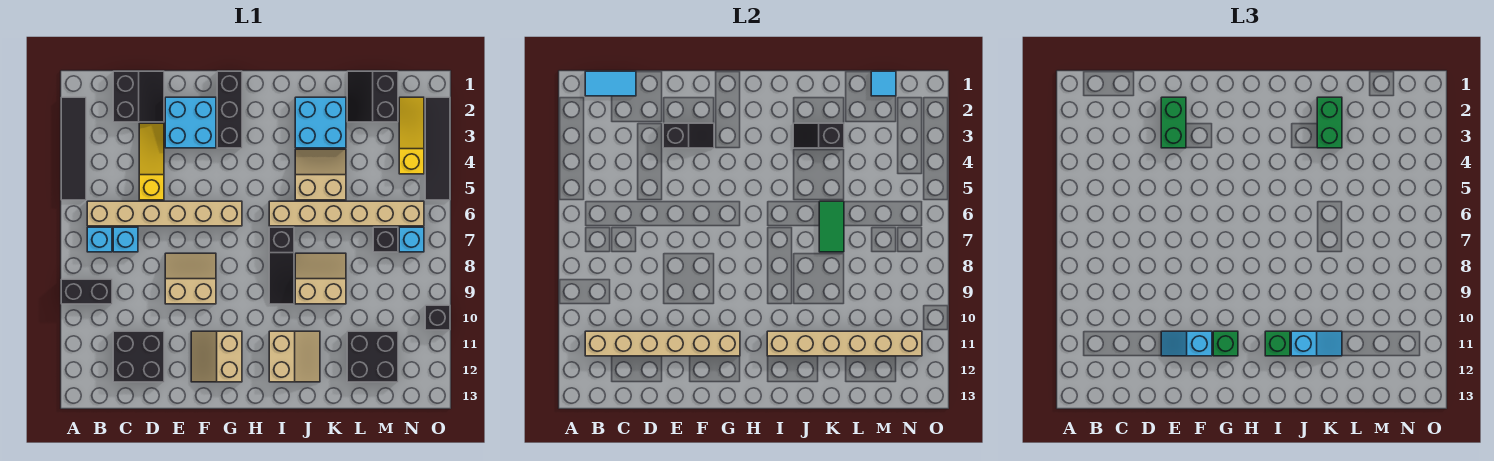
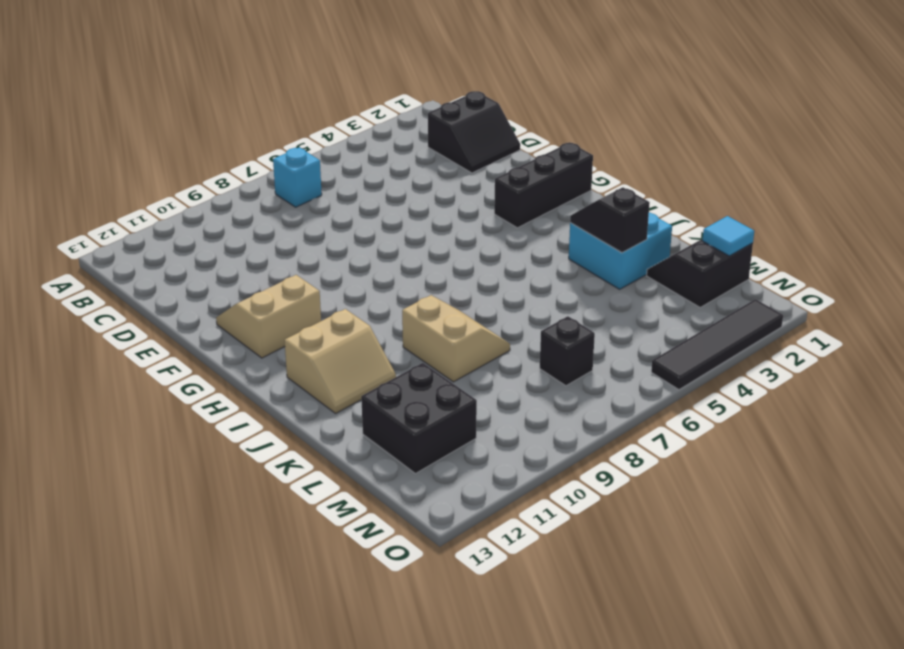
none -> black 1x4 tile [61,97,86,200]
none -> black 1x2 brick [61,279,112,304]
none -> tan 1x6 brick [87,201,242,226]
none -> cyan 1x1 brick [113,227,138,252]

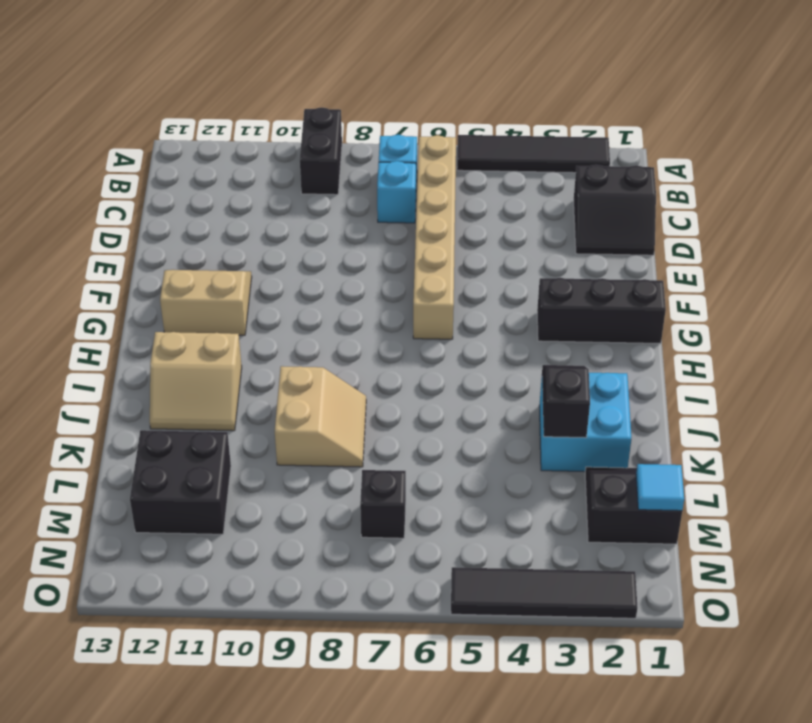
none -> black 2x2 brick [113,331,164,382]
none -> yellow 1x3 slope [139,123,164,200]
none -> cyan 2x2 brick [165,97,216,148]
none -> tan 2x2 slope [165,253,216,304]

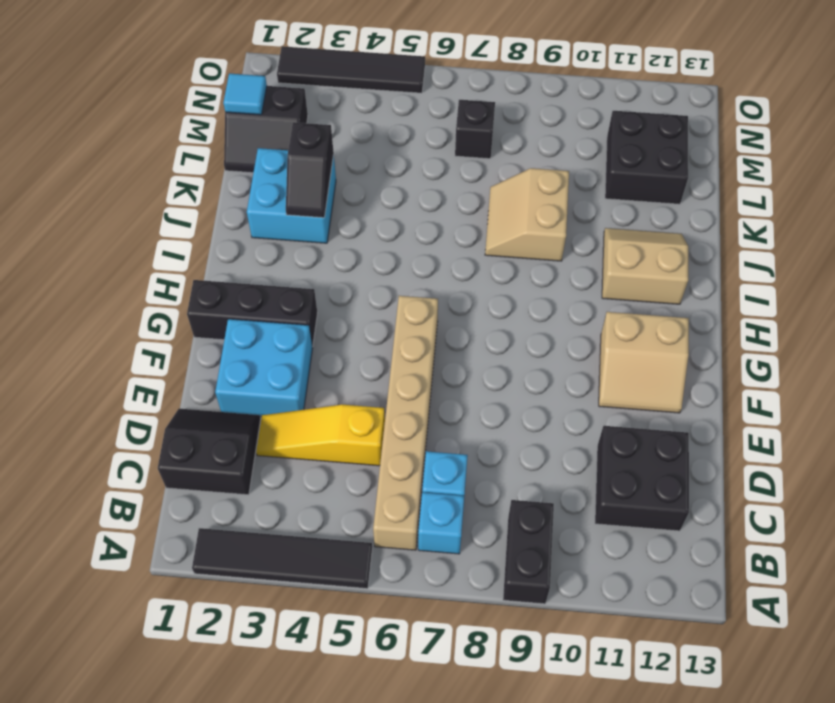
none -> tan 2x2 slope [165,253,216,304]
none -> tan 1x6 brick [269,201,424,226]
none -> black 1x3 slope [269,227,294,304]
none -> tan 2x2 slope [295,149,346,200]

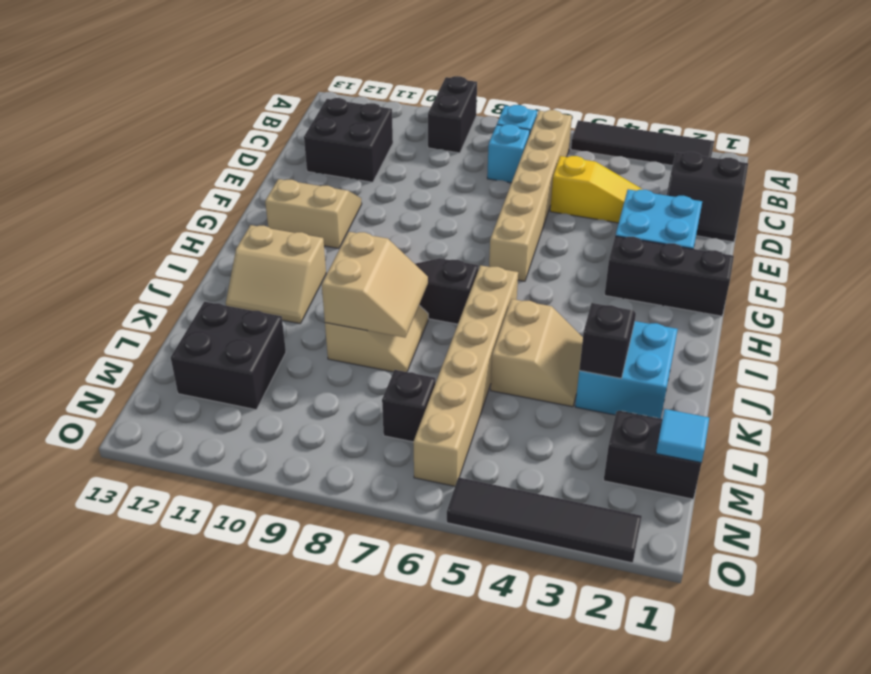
tan 2x2 slope [322,232,428,338] -> tan 2x2 slope moved to [165,253,216,304]
none -> yellow 1x3 slope [399,97,424,174]
none -> cyan 1x1 brick [399,227,424,252]
none -> black 1x1 brick [425,305,450,330]
none -> cyan 1x2 tile [585,71,636,96]

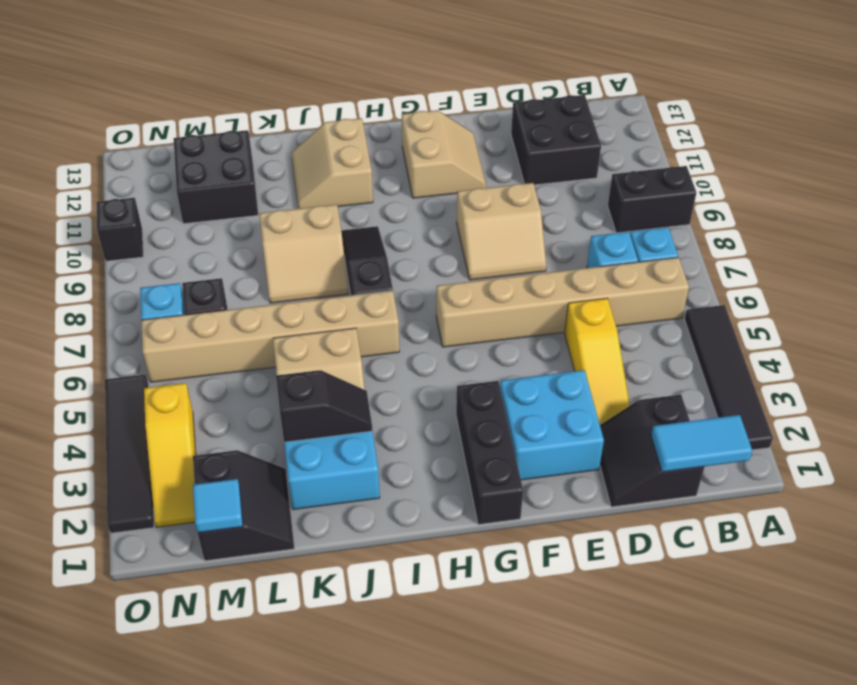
none -> tan 1x6 brick [585,331,740,356]
none -> black 1x2 slope [663,123,714,148]
none -> tan 1x6 brick [767,331,922,356]
none -> green 1x2 tile [819,201,844,252]

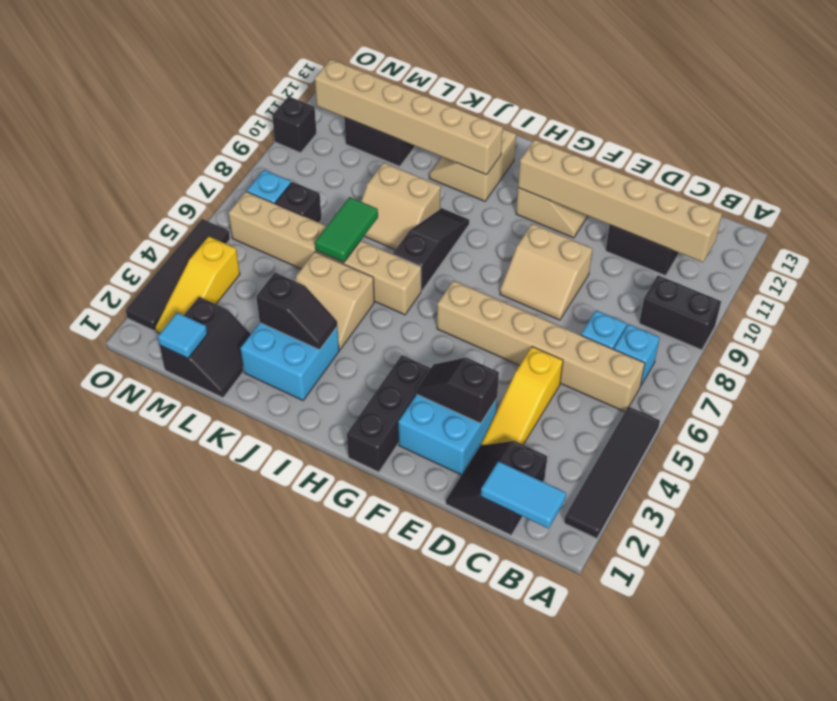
none -> green 1x2 brick [1161,97,1186,148]
none -> cyan 1x2 slope [1161,331,1212,356]
none -> green 1x1 brick [1213,331,1238,356]
none -> green 1x1 brick [1265,331,1290,356]

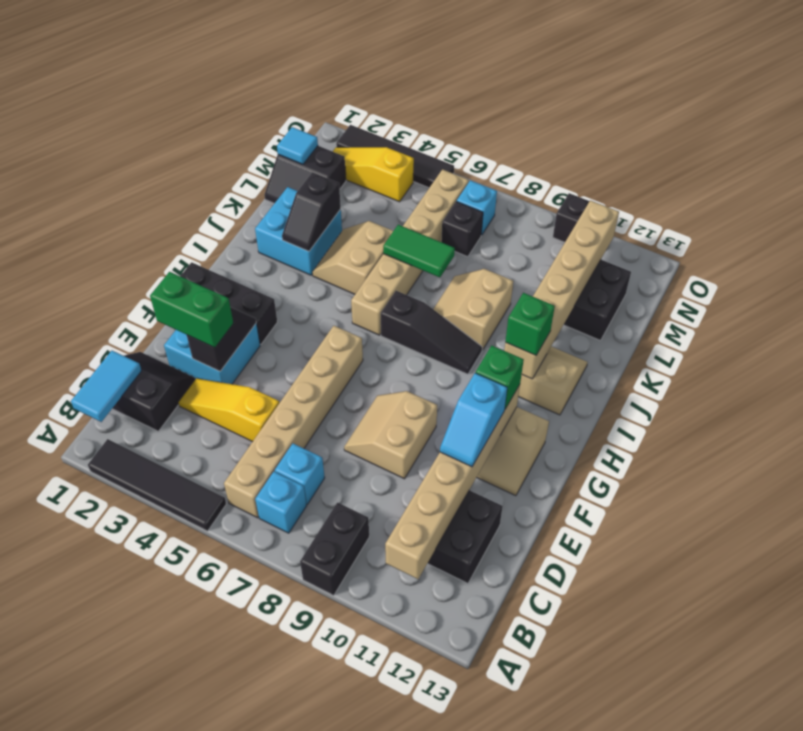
none -> cyan 1x2 slope [1291,331,1342,356]
none -> green 1x2 brick [1317,97,1342,148]

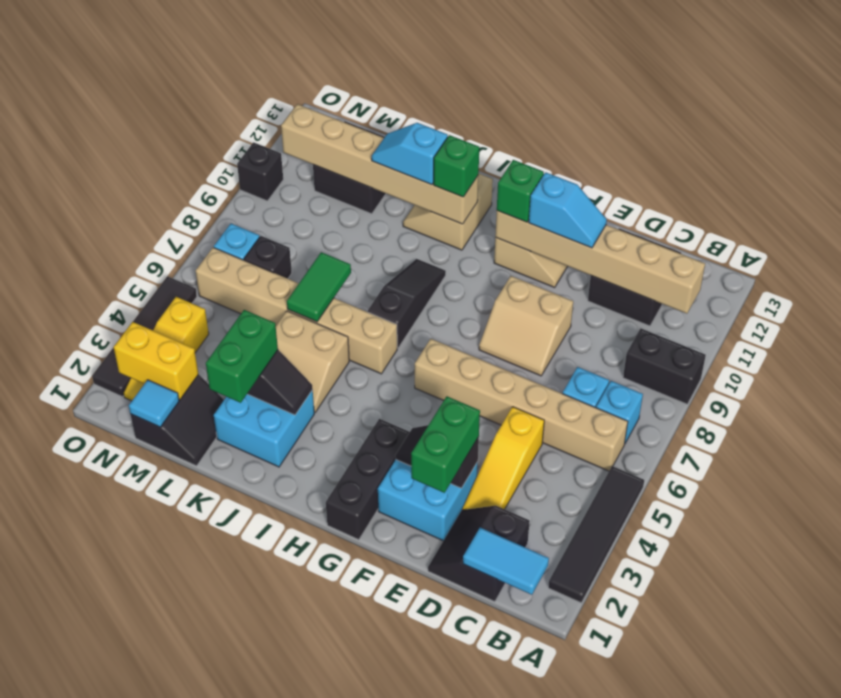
yellow 1x2 brick [114,322,198,400] -> none
none -> tan 2x2 slope [295,253,346,304]

